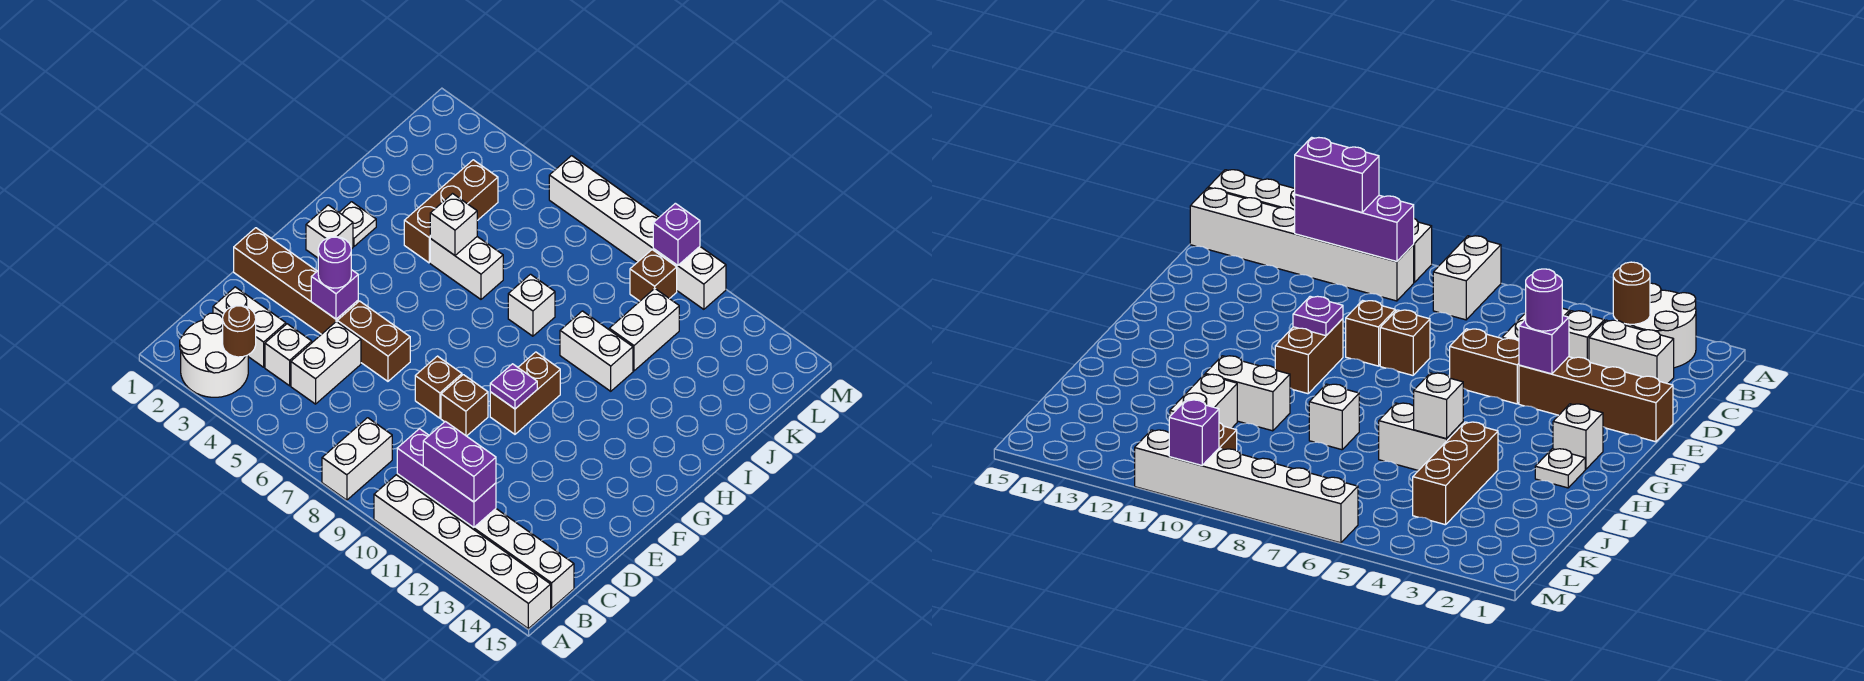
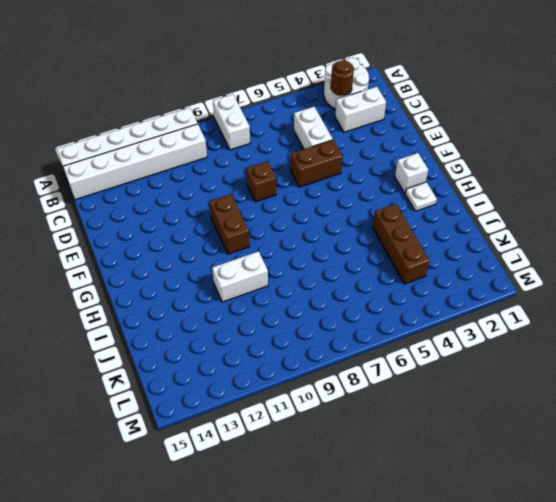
none -> white 1x1 brick [265,324,312,386]
none -> brown 1x4 brick [234,228,358,334]
none -> brown 1x1 brick [441,375,488,436]

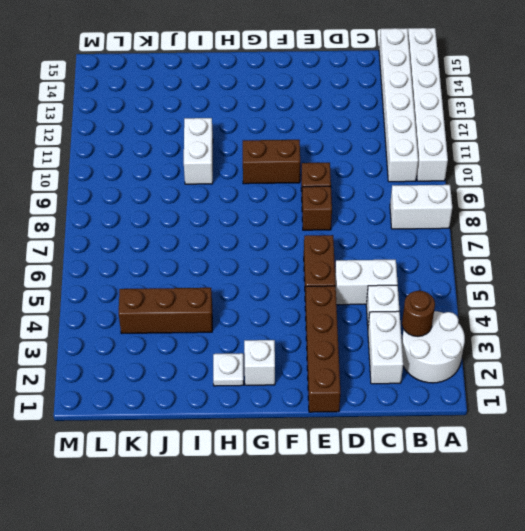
none -> white 1x2 brick [430,237,503,299]
none -> white 1x1 brick [508,274,555,336]
none -> white 1x2 brick [609,288,679,371]

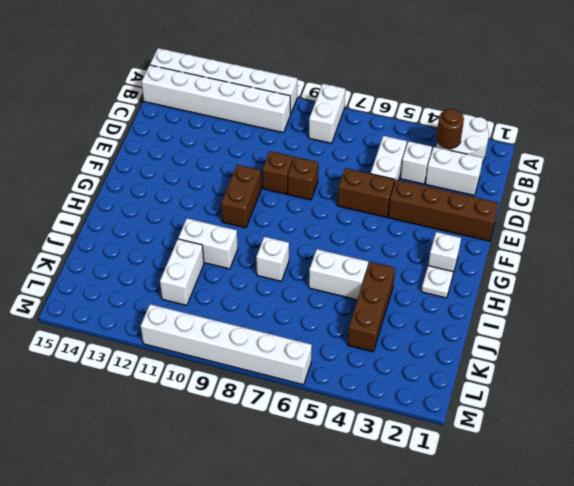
none -> brown 1x1 brick [630,250,677,301]
none -> purple 1x3 brick [397,429,496,528]
none -> purple 1x1 brick [311,270,358,319]

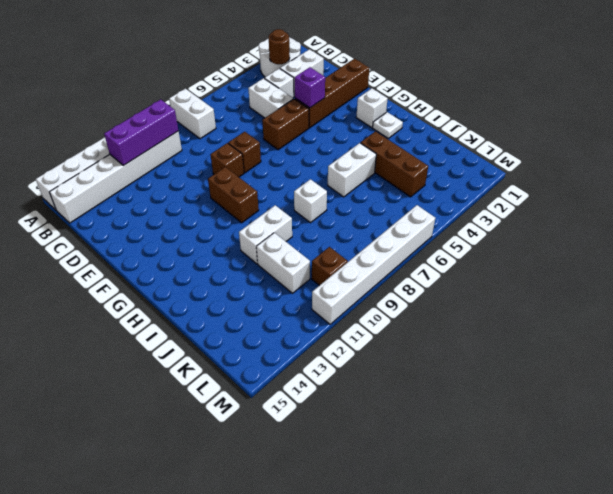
none -> purple 1x1 plate [490,364,537,409]
none -> white 1x1 brick [430,194,477,255]
none -> purple 1x1 brick [653,203,700,265]

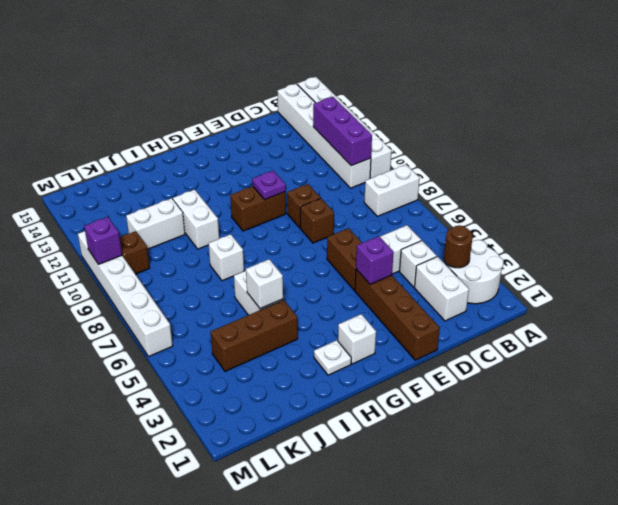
none -> purple 1x2 brick [423,422,496,502]
none -> purple 1x1 round brick [318,237,351,288]

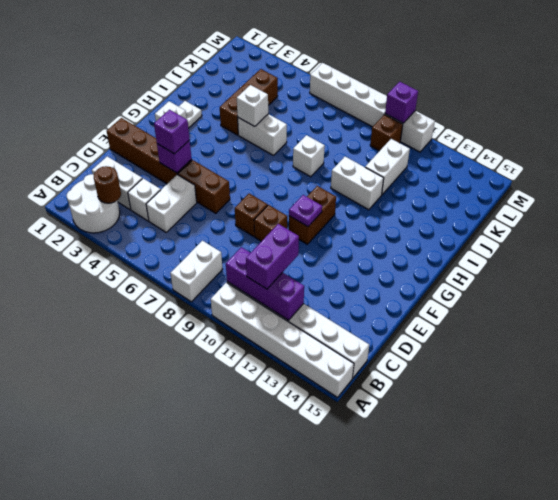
purple 1x2 brick [246,224,299,289] -> purple 1x2 brick turned to [423,422,496,502]
purple 1x1 brick [154,110,190,154] -> purple 1x1 round brick [318,237,351,288]

